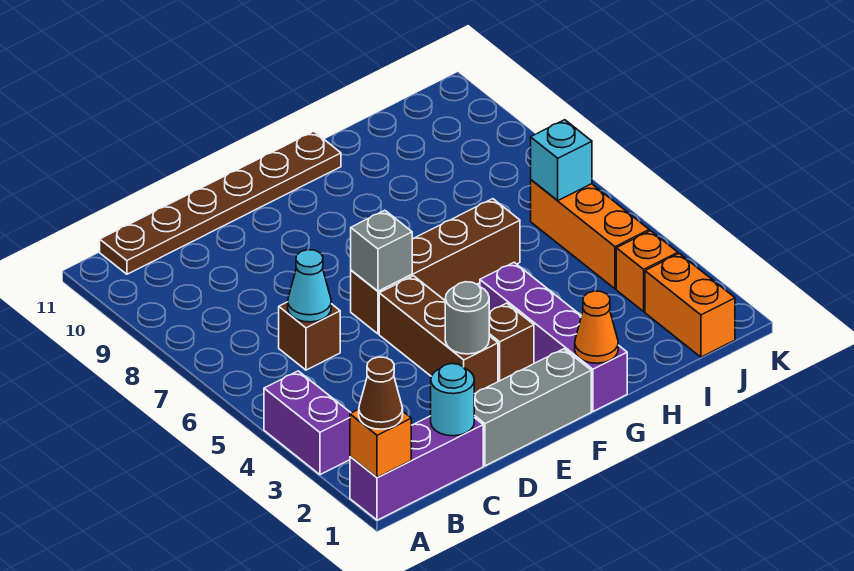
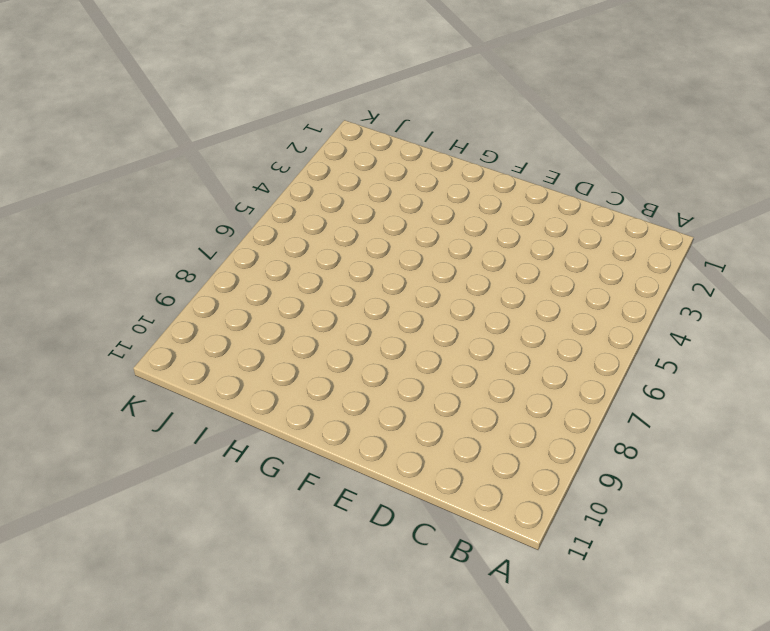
none -> purple 1x3 brick [350,416,483,520]
none -> purple 1x2 brick [264,371,351,475]
none -> brown 1x6 plate [100,131,341,274]

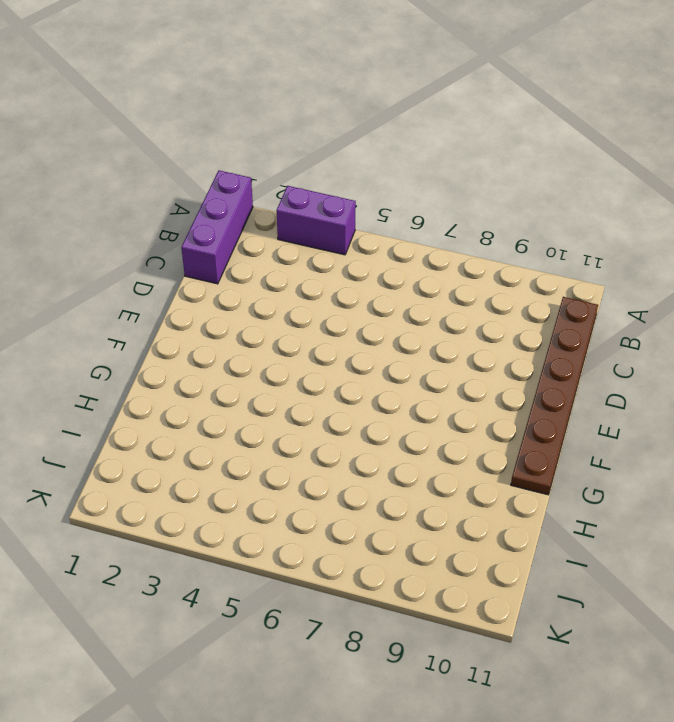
none -> brown 1x1 brick [279,302,340,370]
none -> grey 1x3 brick [474,349,591,466]
none -> brown 1x3 brick [379,276,498,394]

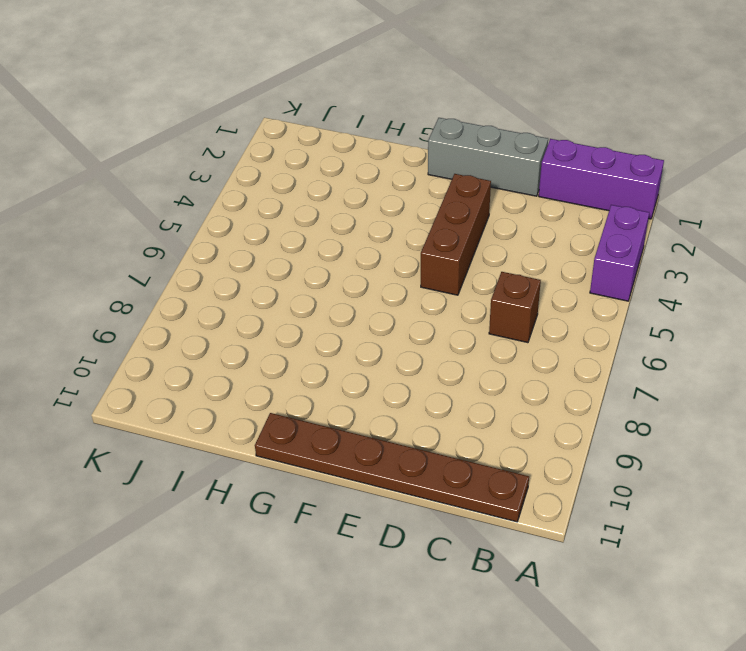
none -> brown 1x4 brick [351,199,520,334]
none -> brown 1x1 brick [489,303,534,382]
none -> purple 1x4 brick [480,262,627,411]

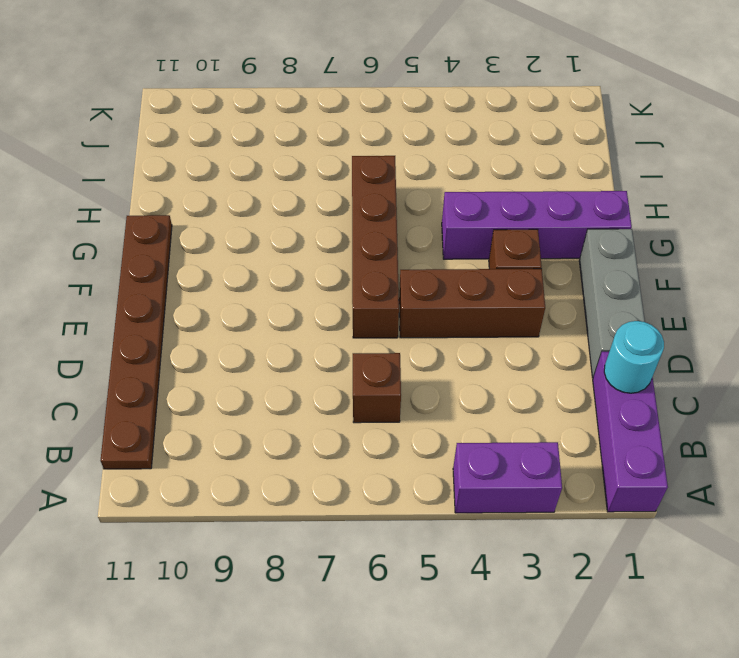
none -> orange 1x2 brick [645,254,735,357]
none -> orange 1x1 brick [616,231,678,311]
none -> orange 1x3 brick [531,180,649,289]

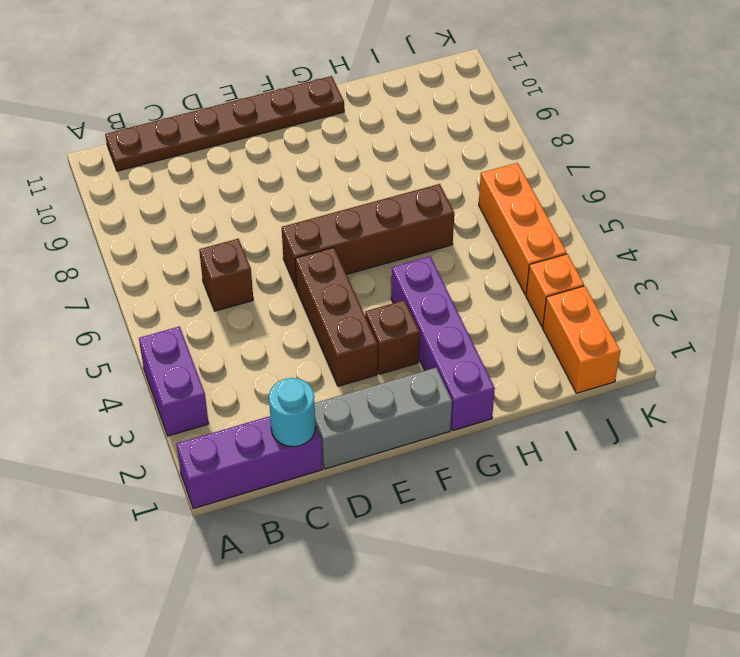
none -> orange 1x1 brick [350,409,411,478]
none -> cyan 1x1 cone [288,250,331,322]
none -> grey 1x1 round brick [445,282,489,354]

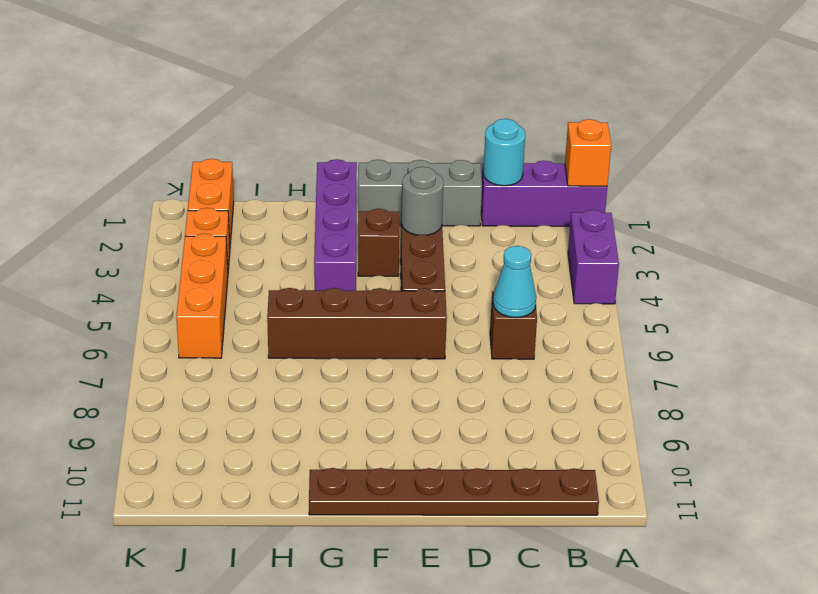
none -> grey 1x1 brick [351,210,412,291]
none -> orange 1x1 cone [575,291,618,363]
none -> cyan 1x1 brick [531,120,592,201]

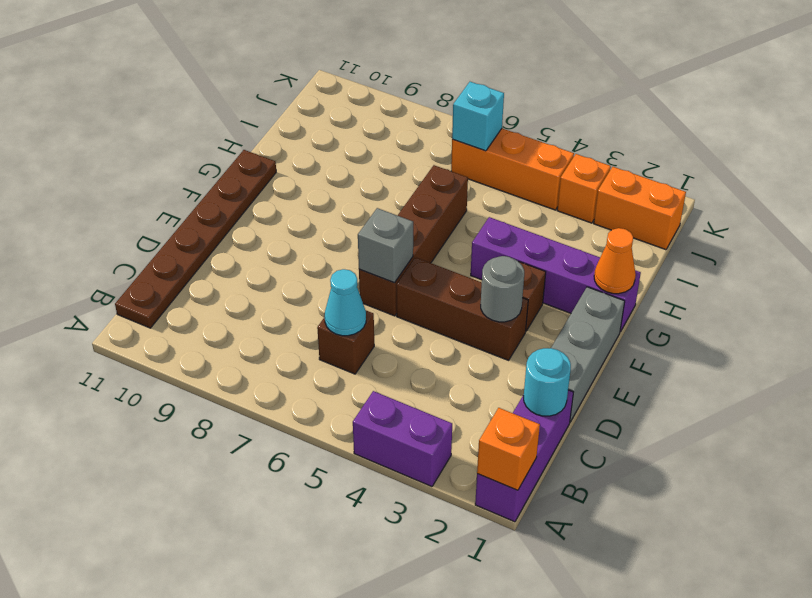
none -> brown 1x1 cone [359,357,403,429]

